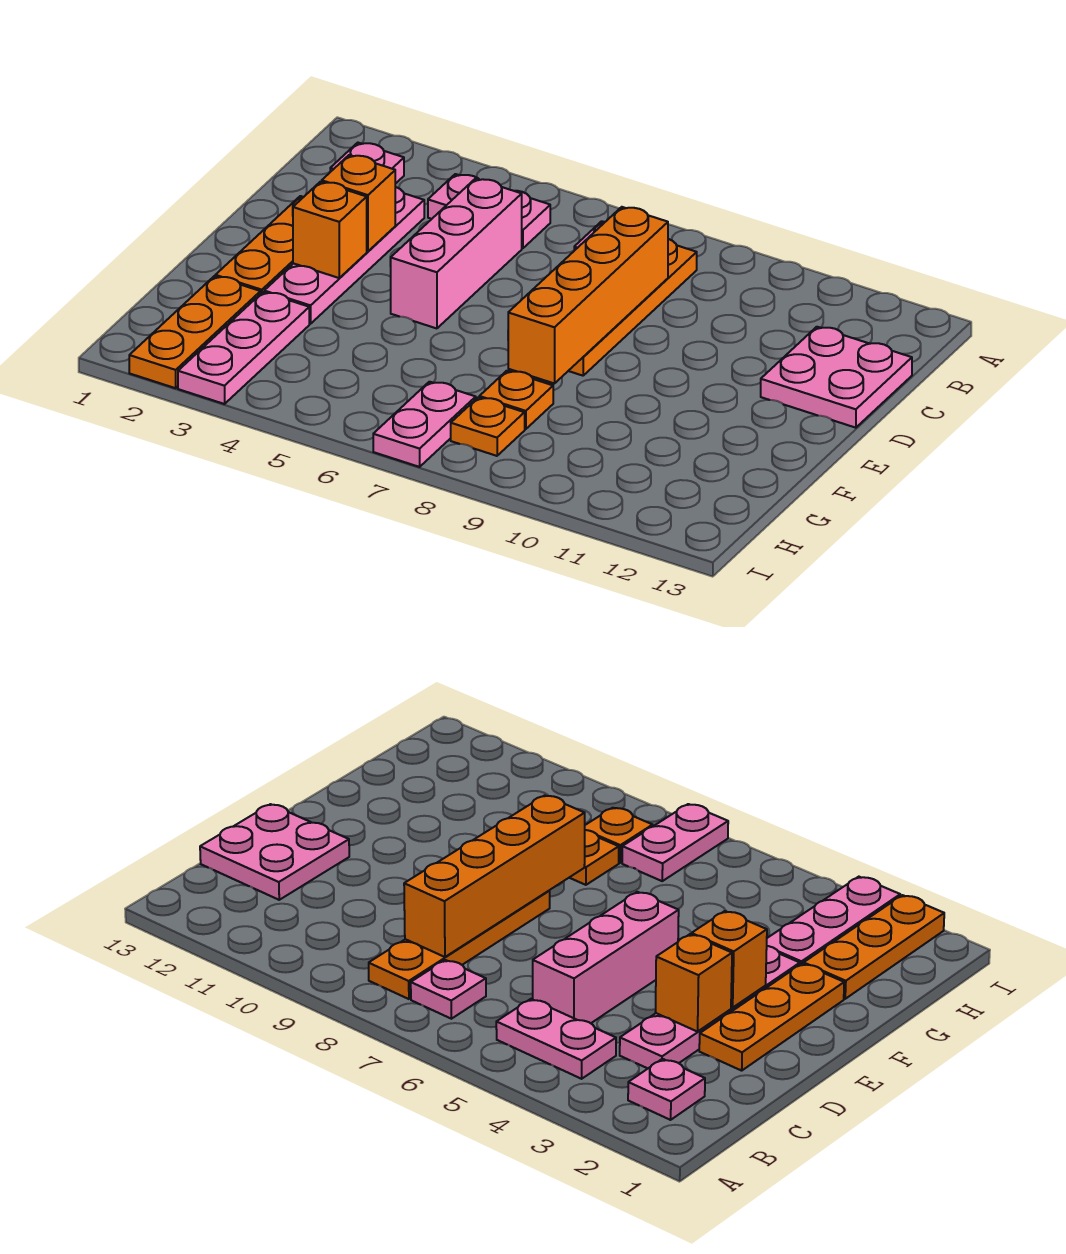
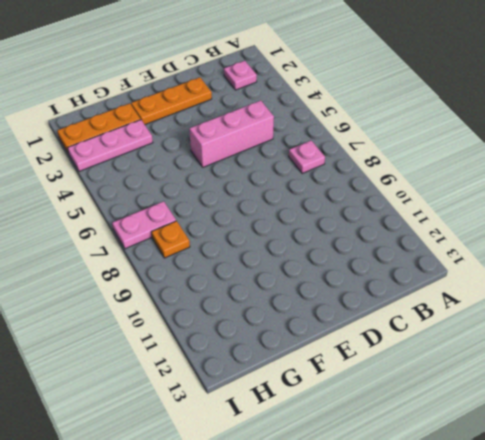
none -> pink 1x2 plate [428,174,550,248]
none -> orange 1x4 plate [569,239,697,376]
none -> pink 1x4 plate [264,187,424,324]

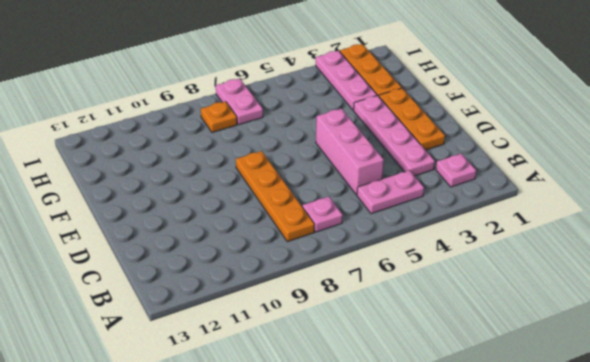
none -> pink 2x2 plate [761,327,912,428]
none -> orange 1x1 plate [479,371,553,429]
none -> orange 1x4 brick [508,207,668,384]

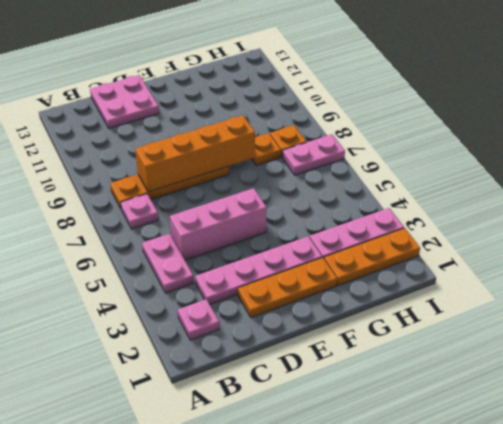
none -> orange 1x1 brick [322,155,395,251]
none -> orange 1x1 brick [293,182,367,278]

